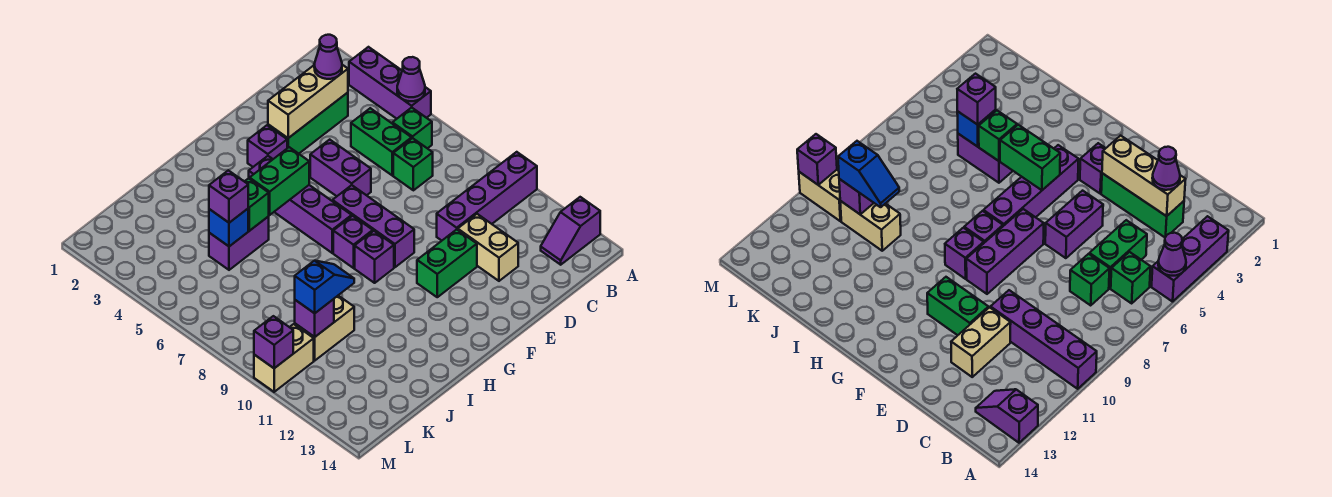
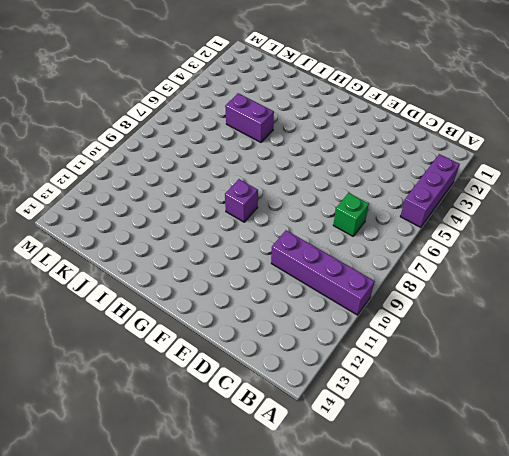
none -> purple 1x2 slope [541,197,600,265]
none -> green 1x1 brick [392,108,432,148]
none -> green 1x3 brick [268,93,348,154]

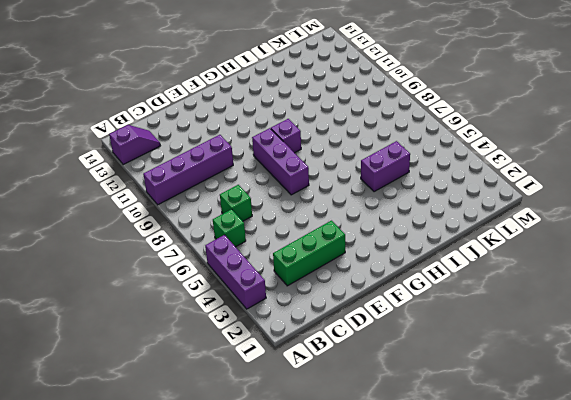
none -> green 1x2 brick [351,108,412,175]
none -> tan 1x2 brick [458,214,518,281]
none -> purple 1x2 brick [310,140,371,196]

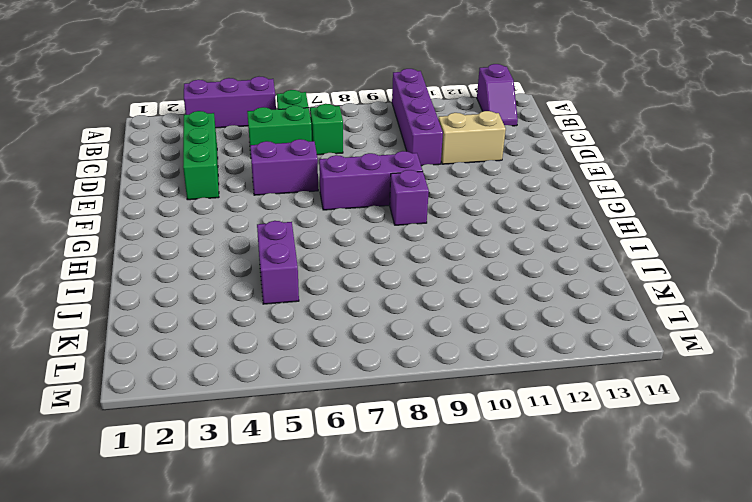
none -> green 1x2 brick [417,229,477,297]
none -> purple 1x1 brick [248,125,287,167]
none -> purple 1x4 brick [249,156,352,253]

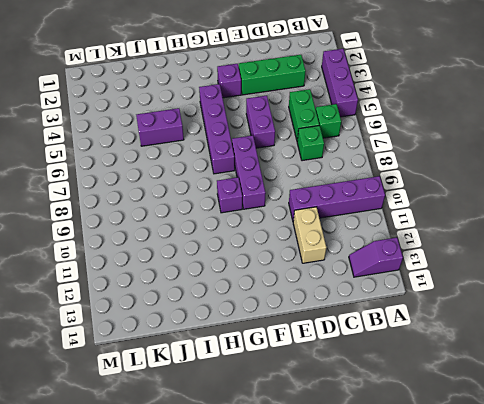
none -> green 1x2 brick [417,229,477,297]
none -> purple 1x1 brick [333,216,373,268]
none -> tan 1x2 brick [295,296,354,360]

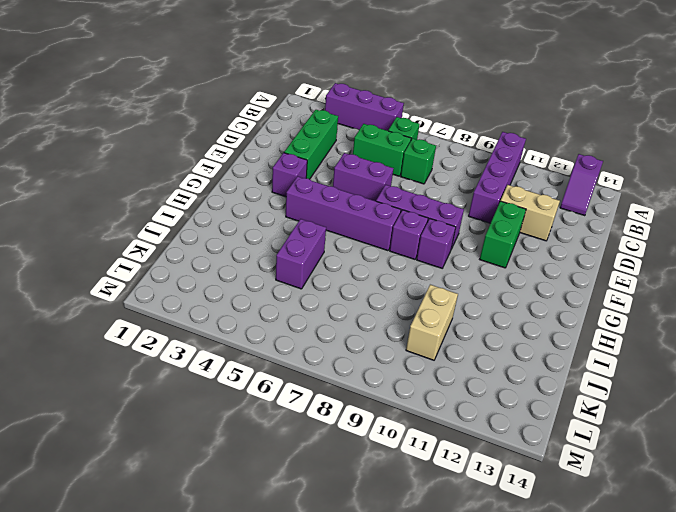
none -> tan 1x2 brick [254,324,314,392]
none -> purple 1x1 cone [397,57,425,101]
none -> tan 1x3 brick [268,65,348,138]

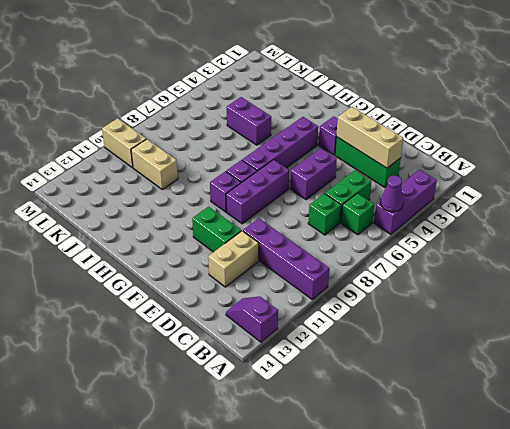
none -> green 1x2 brick [250,147,309,215]
none -> green 1x1 brick [244,178,269,231]
none -> blue 1x1 brick [209,209,248,246]

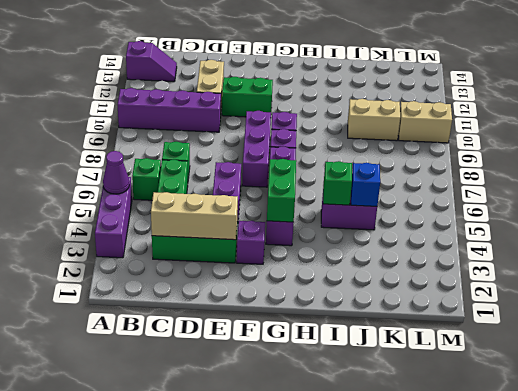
green 1x2 brick [267,159,296,222] -> green 1x2 brick turned to [250,147,309,215]
none -> purple 1x1 brick [295,299,334,337]
none -> purple 1x1 brick [254,316,293,368]
none -> purple 1x1 cone [314,35,342,79]

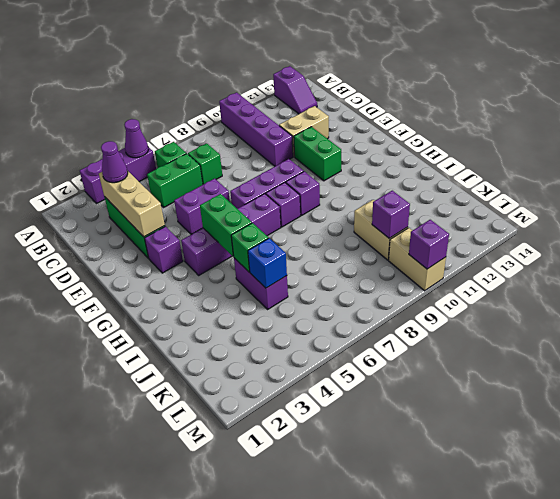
none -> purple 1x1 brick [209,170,248,223]
none -> blue 1x2 slope [295,261,354,313]

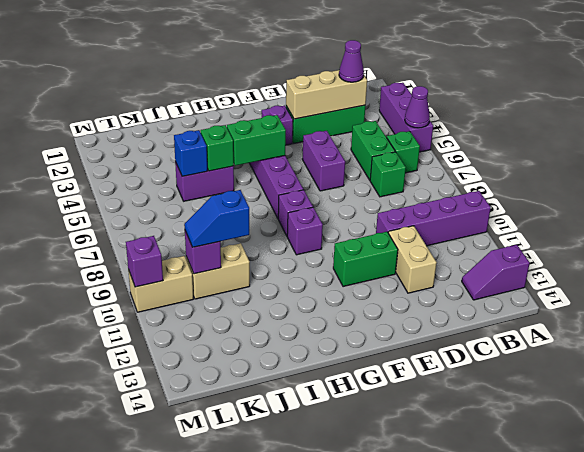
blue 1x2 slope [184,190,249,247] -> blue 1x2 slope turned to [295,261,354,313]
none -> purple 1x3 brick [332,185,414,267]
none -> purple 1x1 brick [209,170,248,223]

